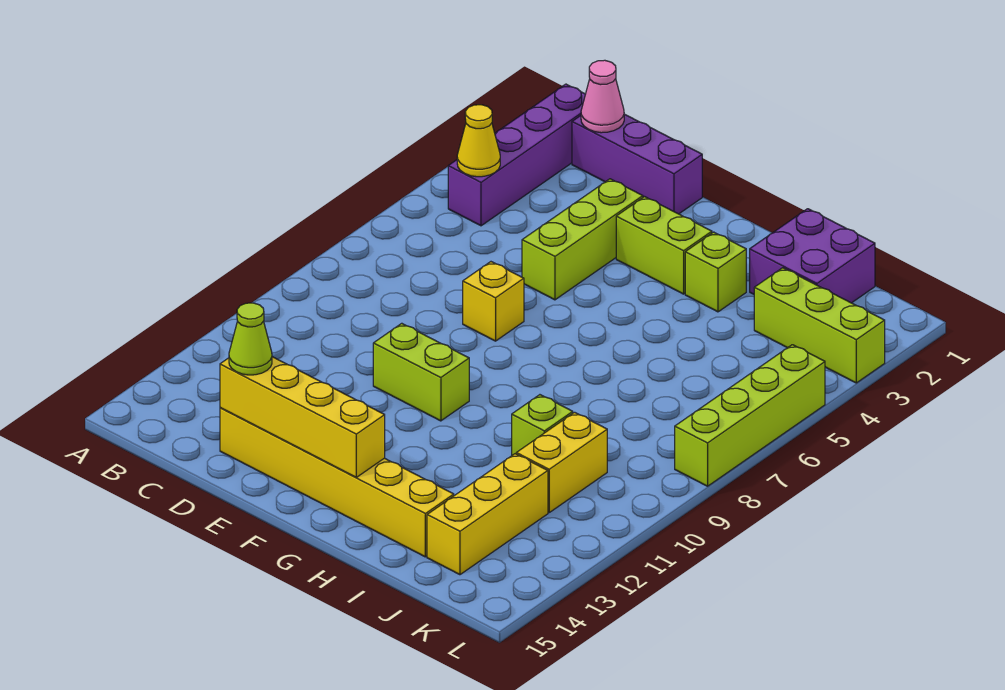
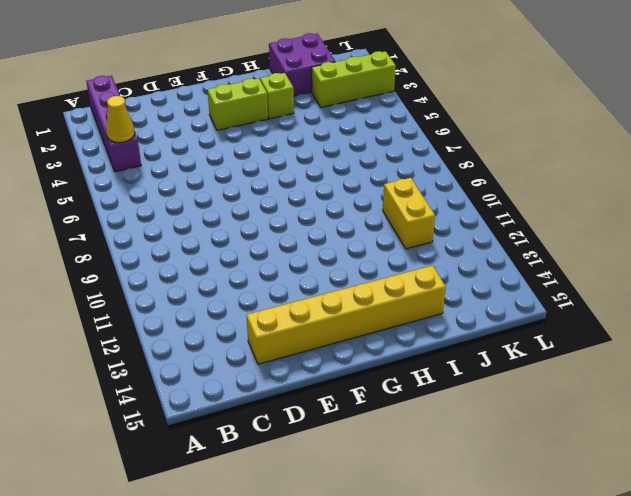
none -> purple 1x3 brick [572,114,702,214]
none -> lime 1x3 brick [522,179,643,300]
none -> yellow 1x1 brick [463,262,524,341]

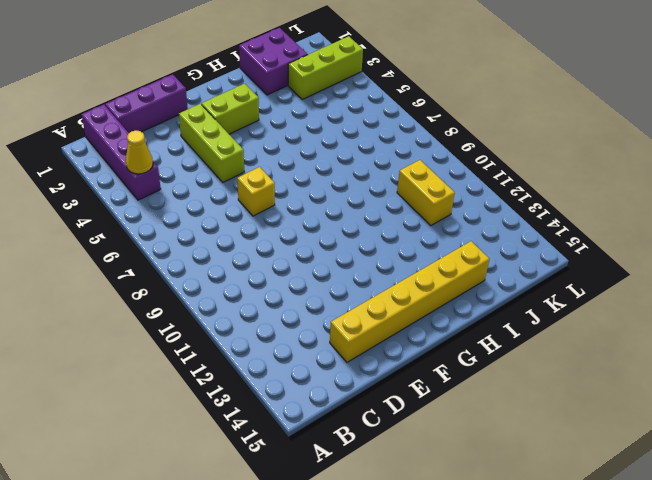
none -> lime 1x2 brick [373,323,469,421]
none -> lime 1x1 brick [685,232,746,312]
none -> lime 1x1 brick [512,395,573,455]

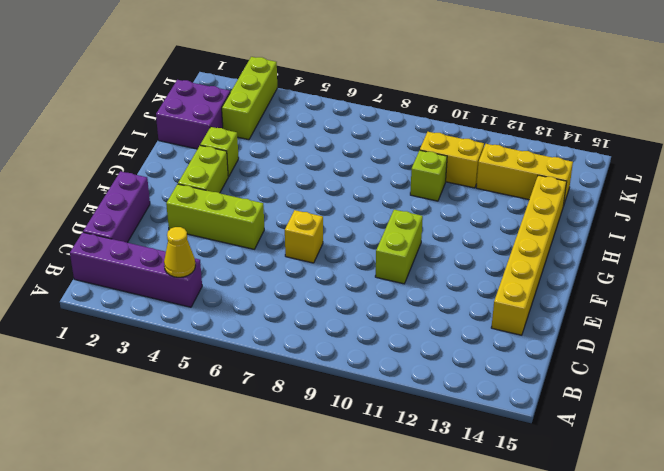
none -> lime 1x4 brick [675,345,825,486]
none -> pink 1x1 cone [581,60,624,133]
none -> yellow 1x4 brick [220,357,385,477]

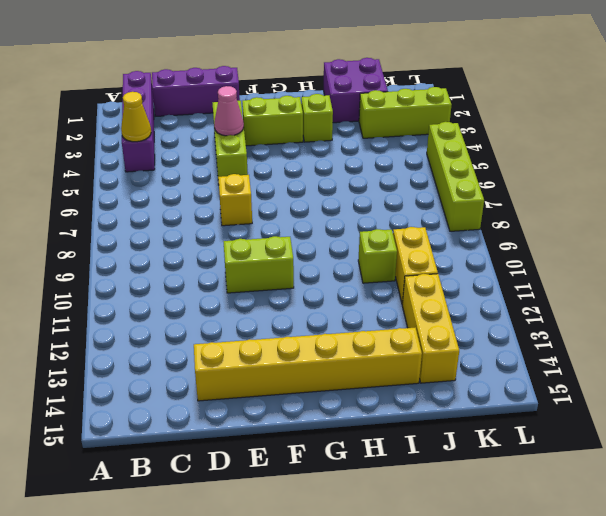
pink 1x1 cone [214,86,244,136] -> pink 1x1 cone moved to [581,60,624,133]
none -> yellow 1x4 brick [220,357,385,477]
none -> lime 1x1 cone [229,303,272,375]

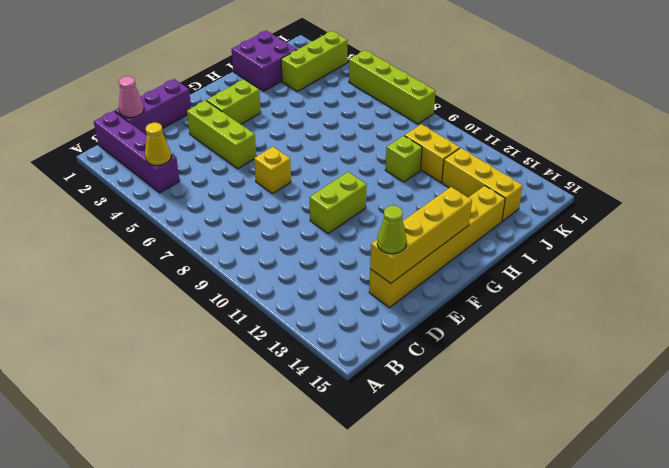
none -> lime 1x1 brick [685,232,746,312]

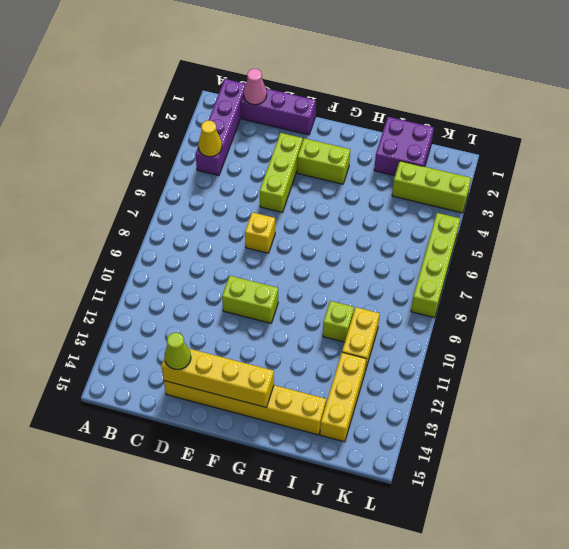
none -> lime 1x1 brick [685,232,746,312]

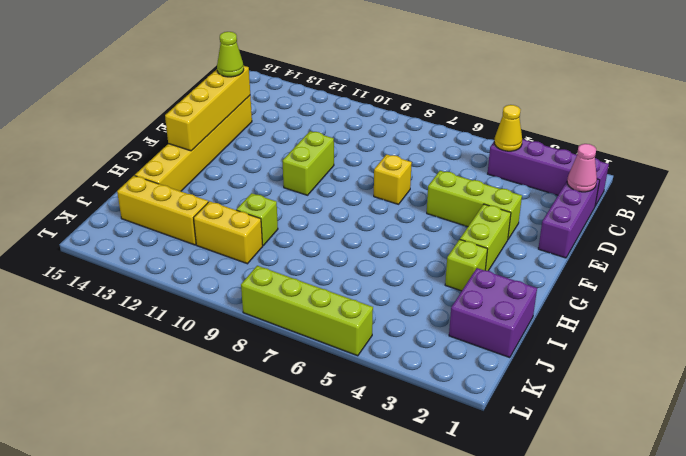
none -> lime 1x3 brick [754,268,885,383]

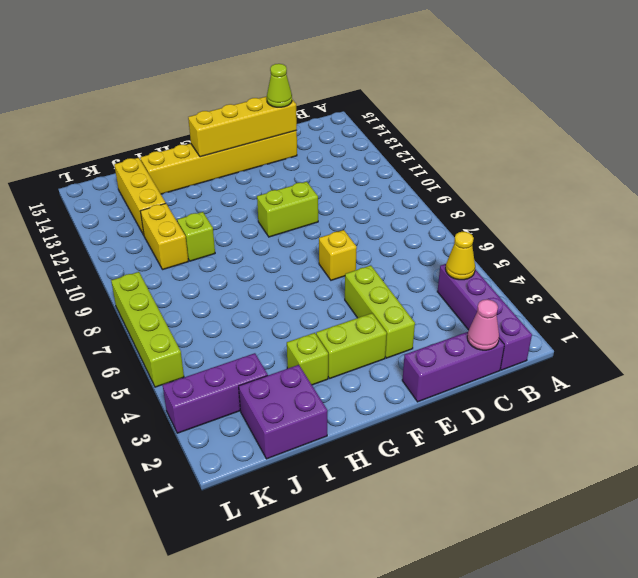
purple 1x3 brick [163,353,268,433] -> lime 1x3 brick [754,268,885,383]

